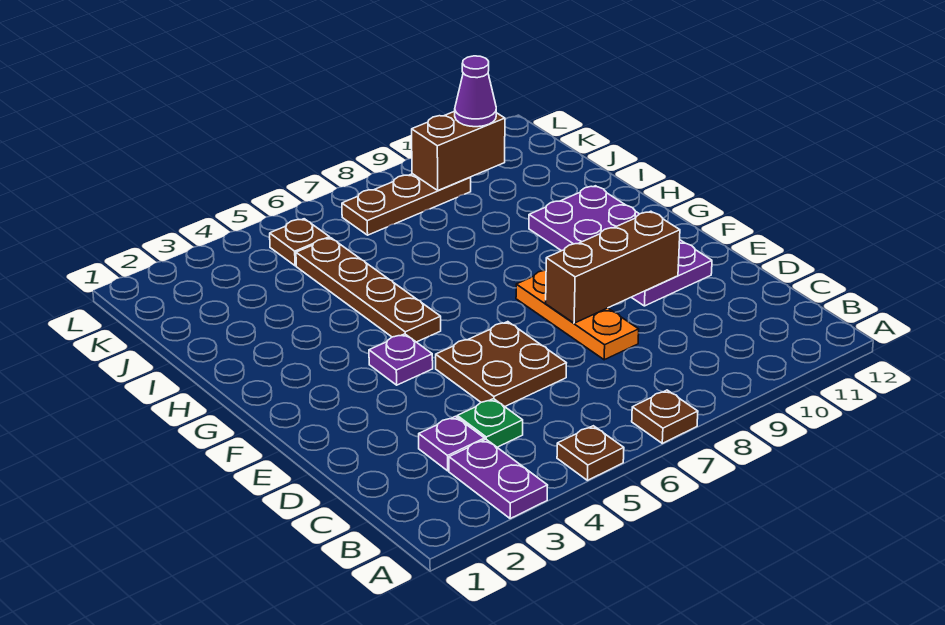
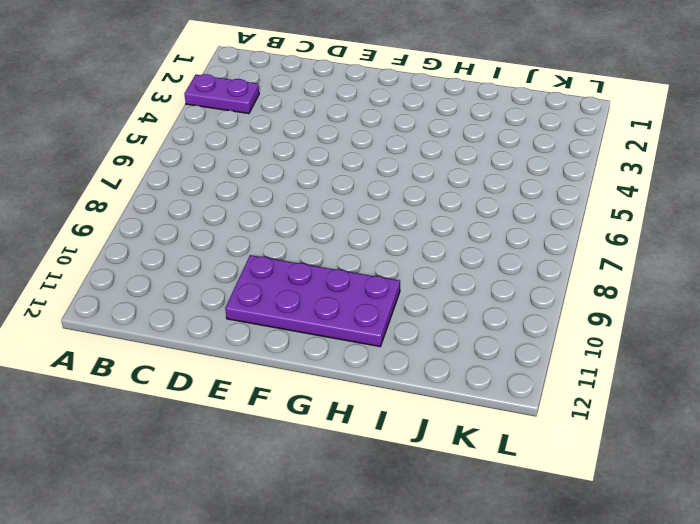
none -> brown 1x1 plate [557,426,624,480]
none -> brown 1x1 plate [632,390,698,443]
none -> purple 1x1 plate [419,416,485,471]

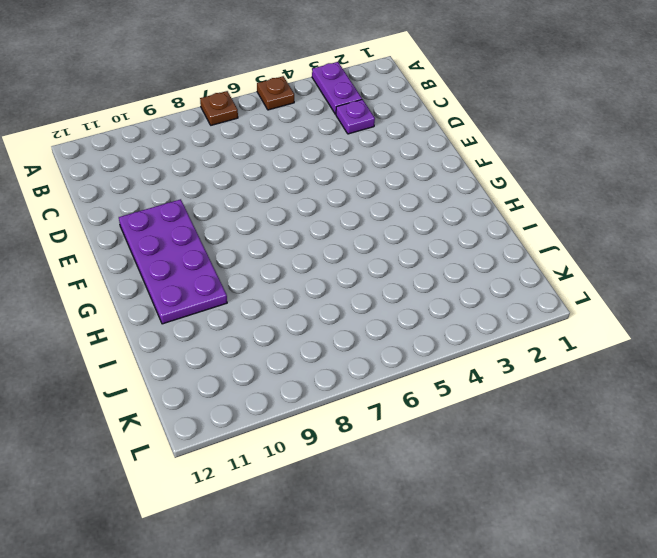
none -> green 1x1 plate [457,399,523,447]
none -> brown 2x2 plate [436,322,566,407]
none -> orange 1x3 plate [516,270,639,360]

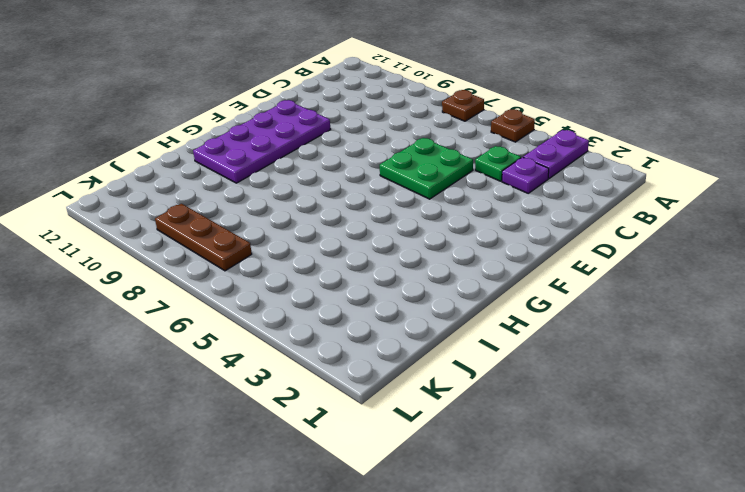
green 2x2 plate [380,138,473,199] -> brown 2x2 plate [436,322,566,407]
none -> orange 1x3 plate [516,270,639,360]
none -> purple 1x1 plate [369,334,433,385]
none -> brown 1x4 plate [296,238,441,342]

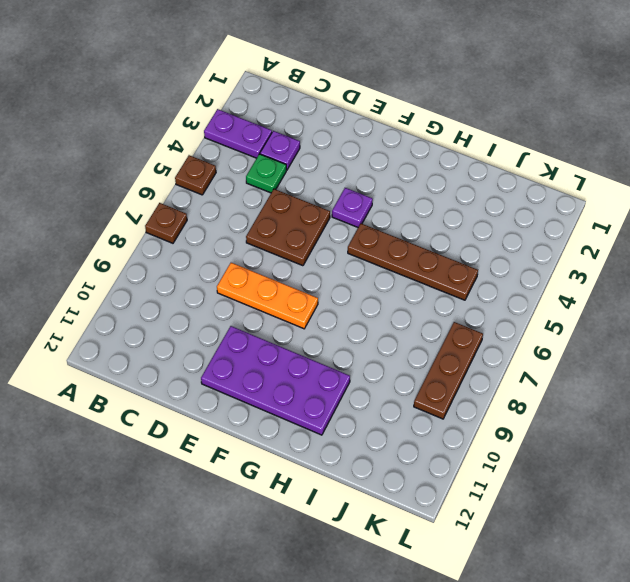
none -> brown 1x1 plate [270,219,330,266]
none -> brown 1x3 brick [546,211,680,323]
none -> brown 1x2 brick [412,111,505,190]

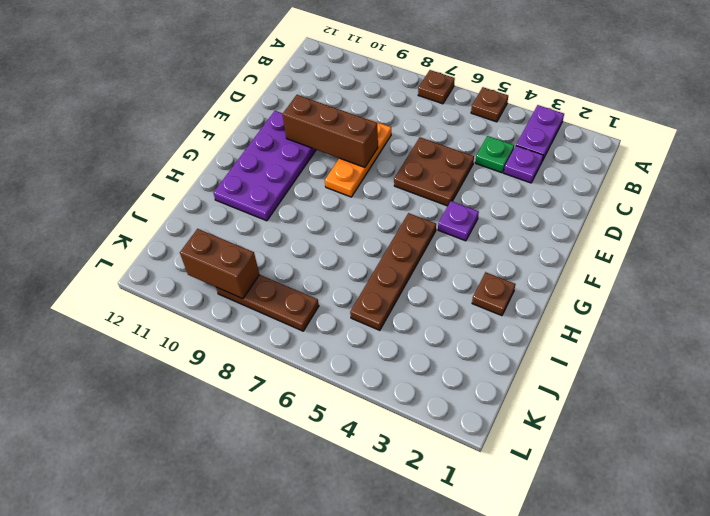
brown 1x1 plate [472,272,515,316] -> brown 1x1 plate moved to [270,219,330,266]
none -> purple 1x1 cone [455,56,496,127]

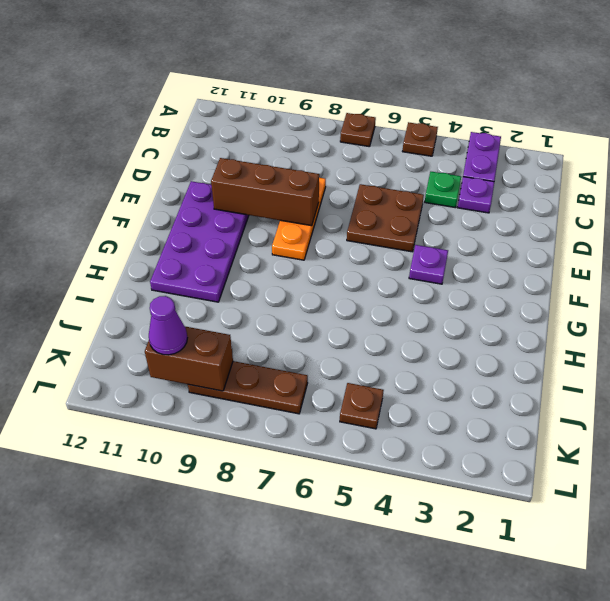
none -> brown 1x4 plate [296,238,441,342]

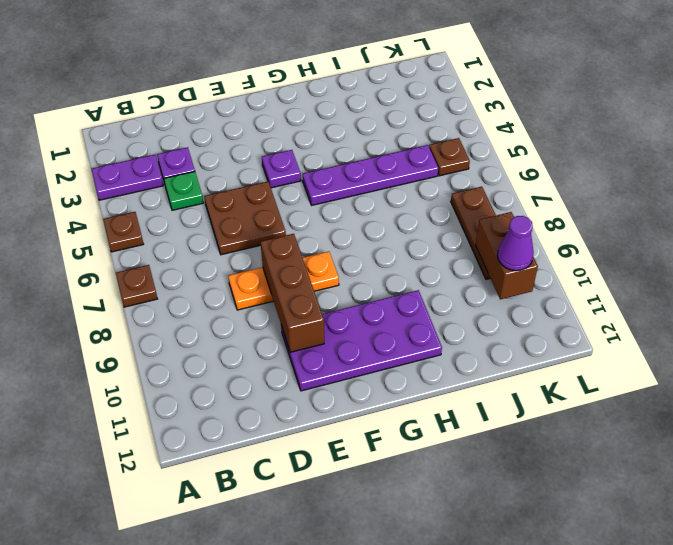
purple 1x4 plate [303,145,438,205] -> brown 1x4 plate [296,238,441,342]

